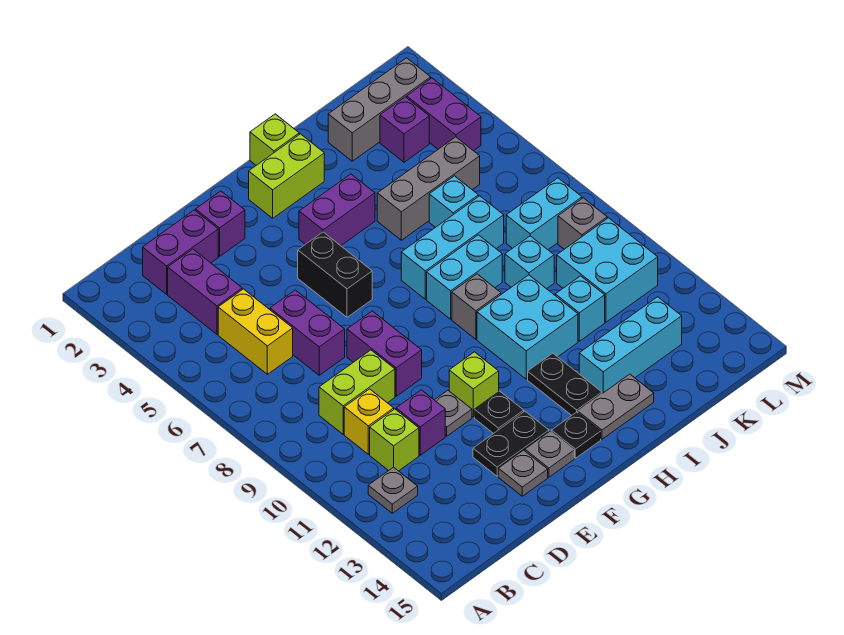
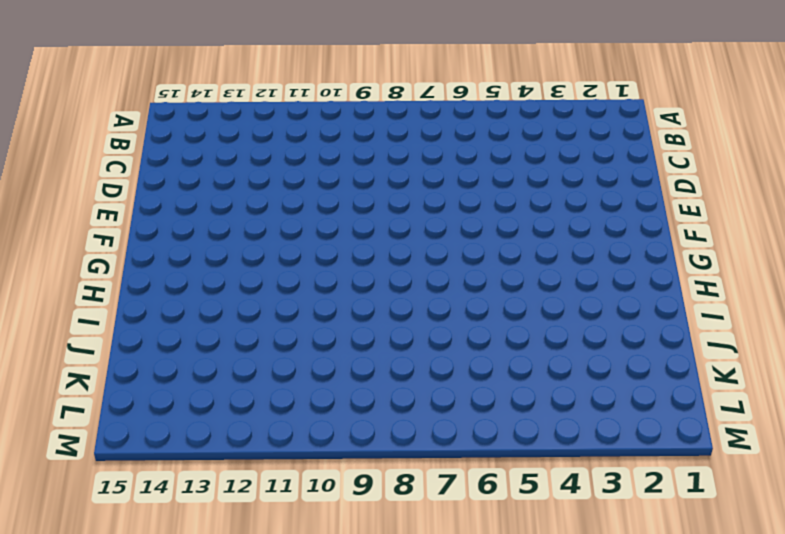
none -> grey 1x1 plate [368,467,418,513]
none -> purple 1x2 brick [143,210,218,294]
none -> purple 1x2 brick [168,249,242,334]
none -> yellow 1x2 brick [218,289,293,374]

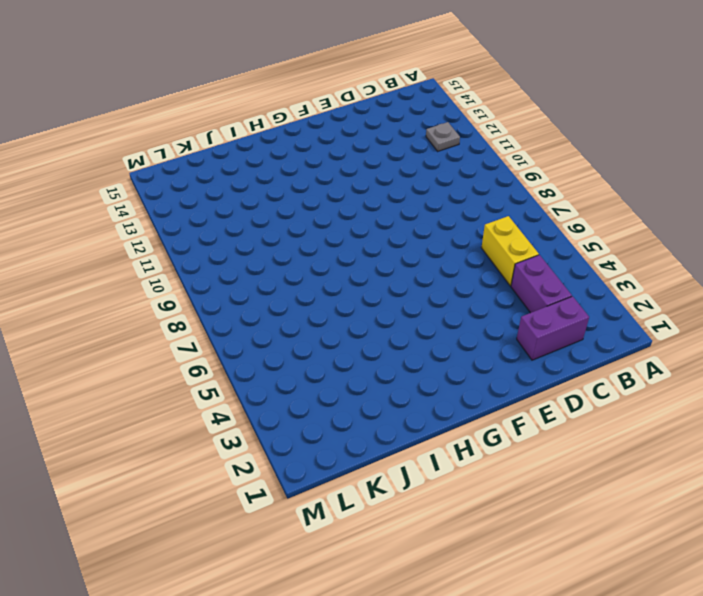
none -> lime 1x2 brick [319,350,395,434]
none -> yellow 1x1 brick [344,389,394,454]
none -> lime 1x1 brick [370,409,419,471]
none -> purple 1x2 brick [270,290,345,375]

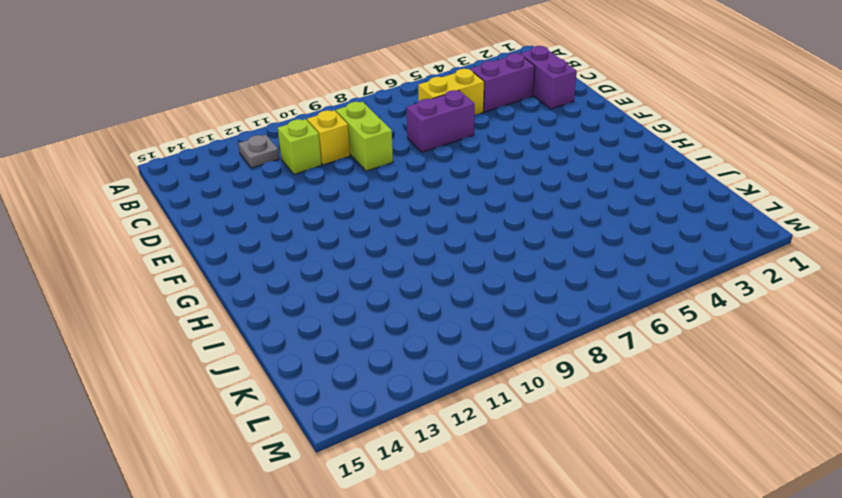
none -> purple 1x1 brick [396,390,445,455]
none -> purple 1x1 brick [196,191,245,256]
none -> purple 1x2 brick [347,311,422,396]
none -> grey 1x1 plate [435,390,472,436]

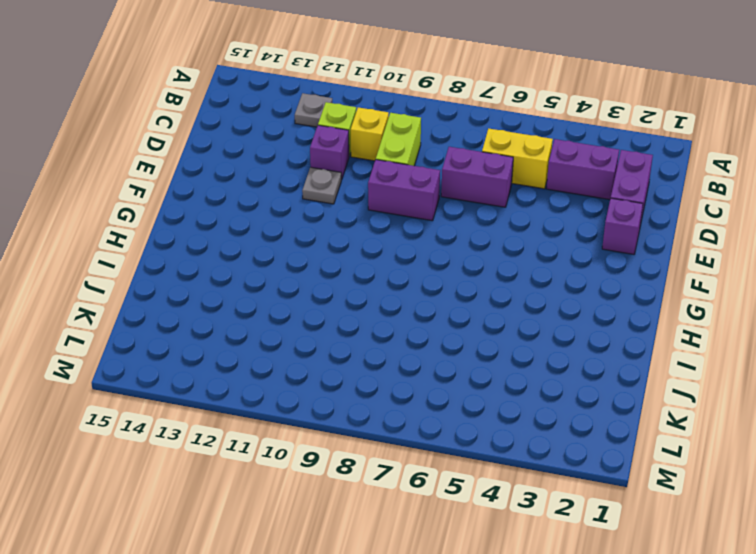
none -> black 1x2 plate [473,411,549,476]
none -> grey 1x1 plate [498,450,548,496]
none -> black 1x2 brick [298,232,372,317]
none -> lime 1x1 brick [449,352,499,417]

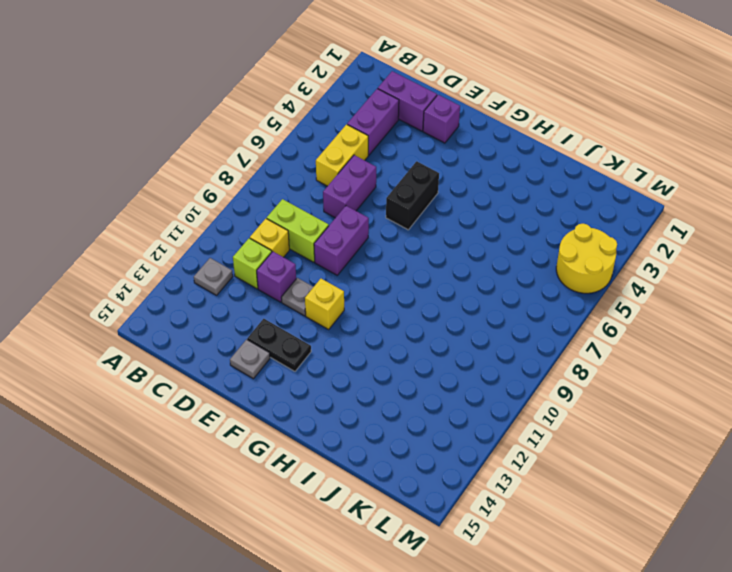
yellow 1x1 brick [305,279,344,329] -> lime 1x1 brick [449,352,499,417]
yellow 2x2 round brick [556,224,617,293] -> purple 1x2 brick [407,78,481,151]
none -> black 1x1 plate [474,391,524,434]
none -> grey 1x1 plate [525,431,574,477]
none -> lime 1x2 brick [249,134,324,218]
none -> purple 1x2 brick [299,174,375,246]

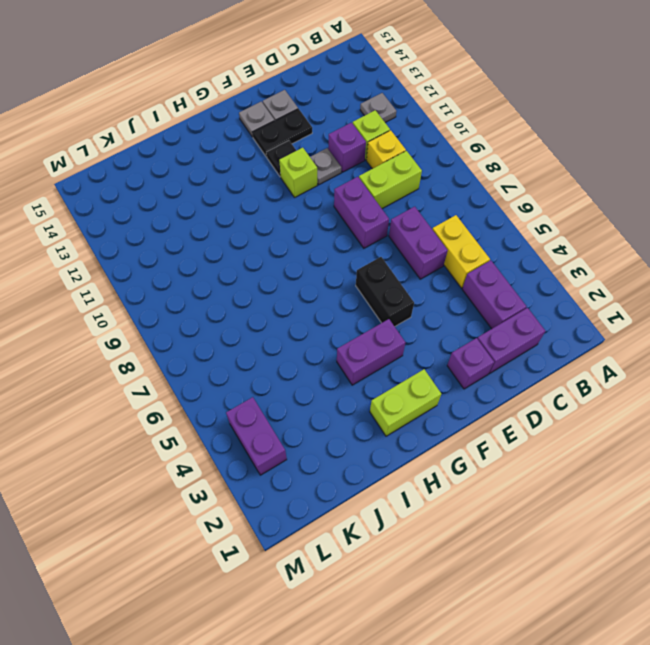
none -> black 1x1 plate [551,412,601,458]
none -> lime 1x1 brick [250,114,299,165]
none -> cyan 1x3 brick [401,196,504,299]
none -> cyan 1x2 brick [427,235,502,319]

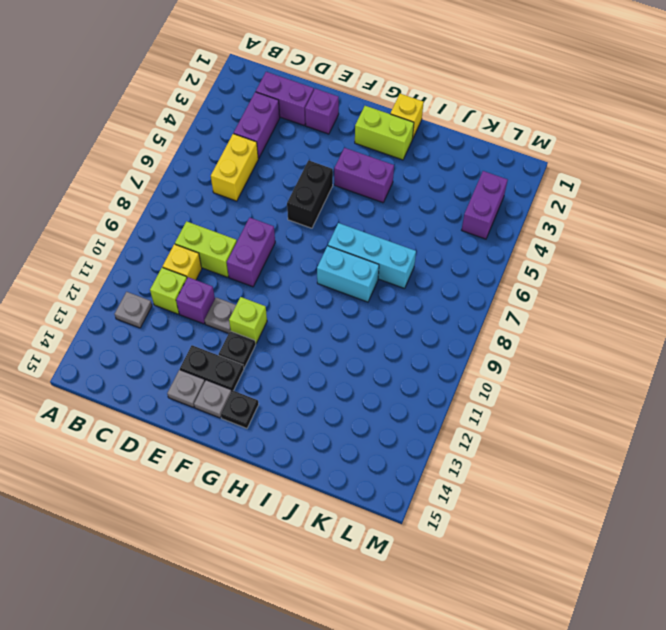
yellow 1x1 brick [390,94,424,139] -> lime 1x1 brick [250,114,299,165]
none -> purple 1x2 brick [270,290,345,375]
none -> grey 1x1 brick [452,274,501,339]
none -> cyan 2x2 brick [477,275,578,379]
none -> black 1x2 plate [528,353,602,415]

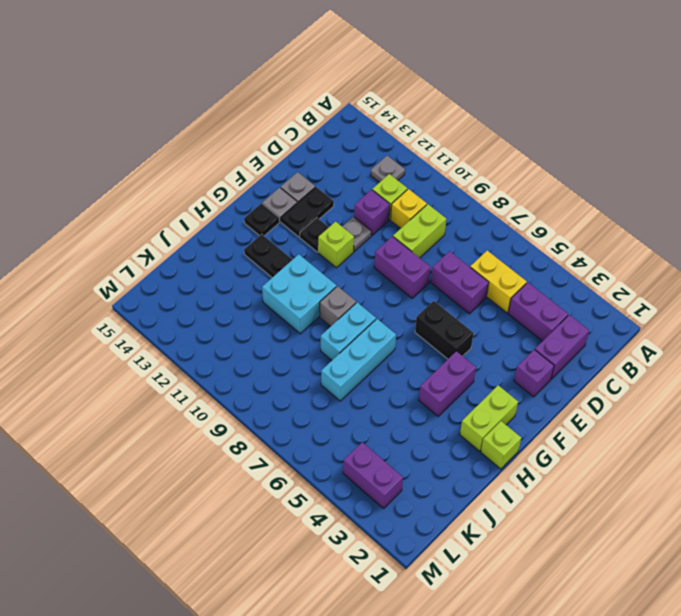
none -> grey 1x2 plate [578,374,654,439]
none -> grey 1x3 brick [377,137,480,240]
none -> cyan 1x3 brick [579,297,682,394]
none -> grey 1x3 brick [328,58,431,161]

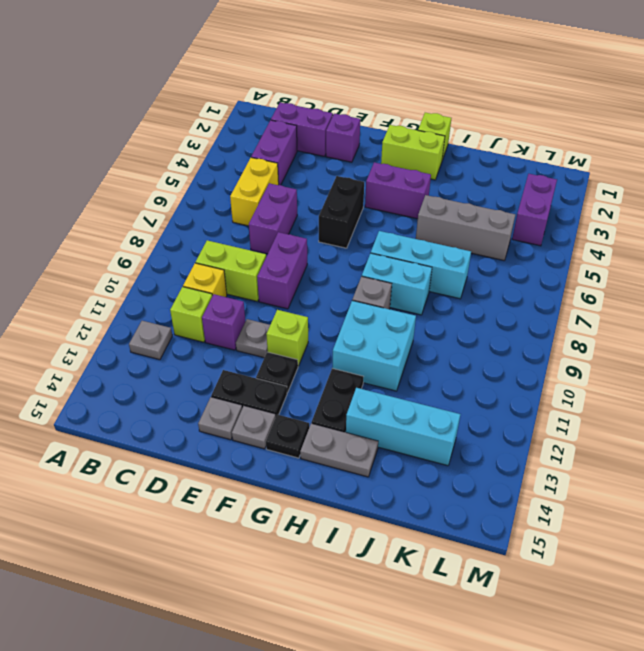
none -> grey 1x3 brick [328,58,431,161]
none -> cyan 1x1 brick [429,176,478,227]
none -> cyan 1x1 brick [505,236,554,289]
none -> cyan 1x1 brick [555,276,605,341]

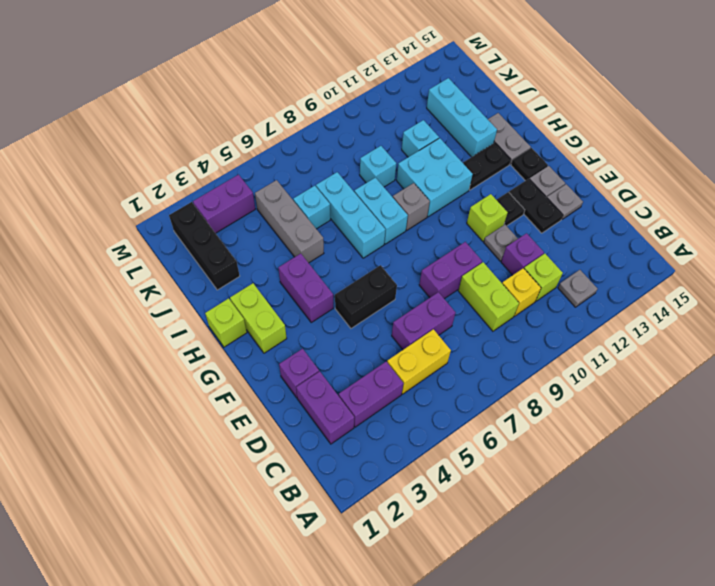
black 1x3 brick [169,202,240,290] -> grey 1x3 brick [328,58,431,161]
none -> purple 1x1 brick [380,97,429,162]
none -> cyan 1x2 brick [506,178,582,250]
none -> cyan 2x2 brick [557,218,658,322]
none -> grey 1x1 brick [558,198,607,249]

